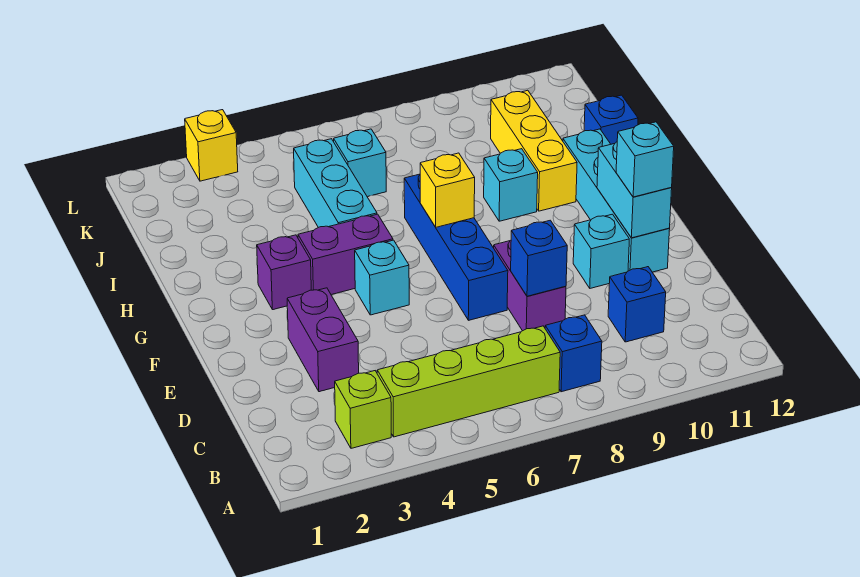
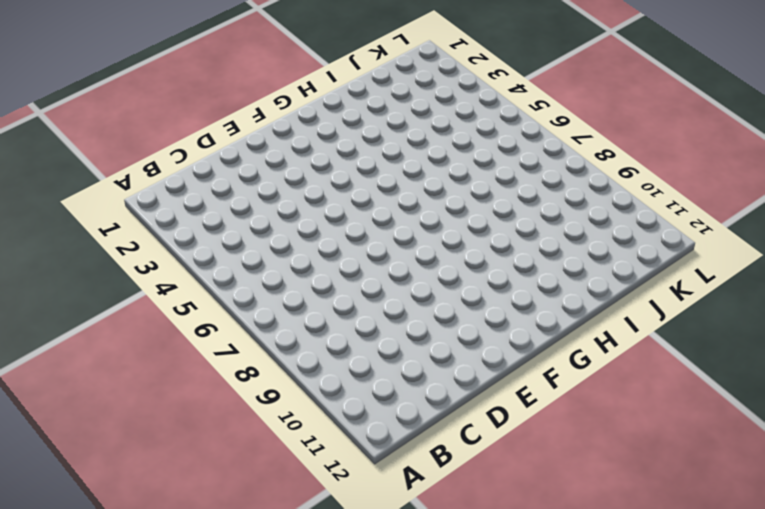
none -> lime 1x1 brick [335,371,391,448]
none -> lime 1x4 brick [377,326,560,437]
none -> blue 1x1 brick [545,315,602,392]

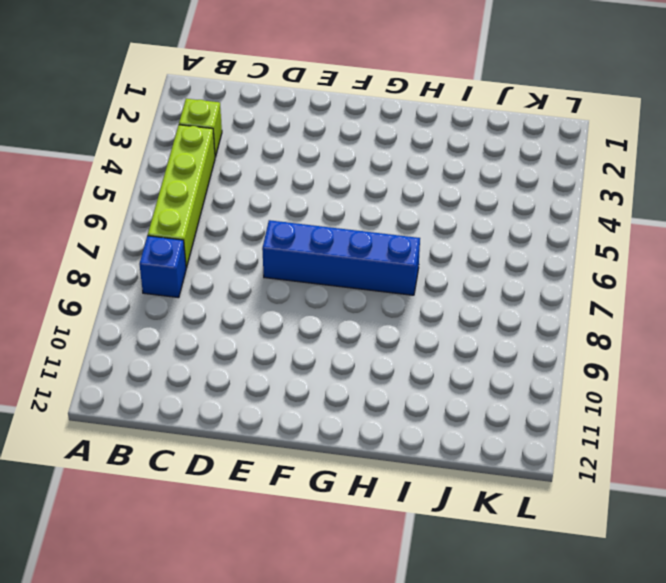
none -> blue 1x1 brick [608,267,666,342]
none -> purple 1x2 brick [287,288,359,392]
none -> purple 1x2 brick [494,240,566,331]

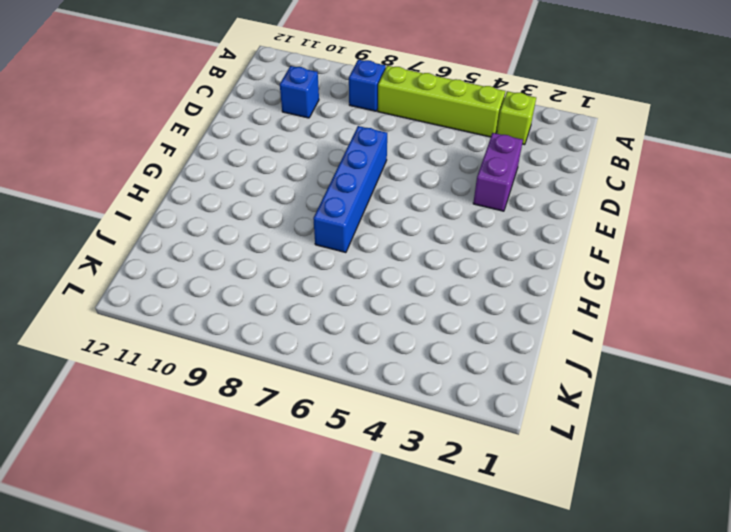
none -> purple 1x2 brick [494,240,566,331]
none -> cyan 1x1 brick [573,214,629,288]
none -> cyan 1x4 brick [563,129,670,272]

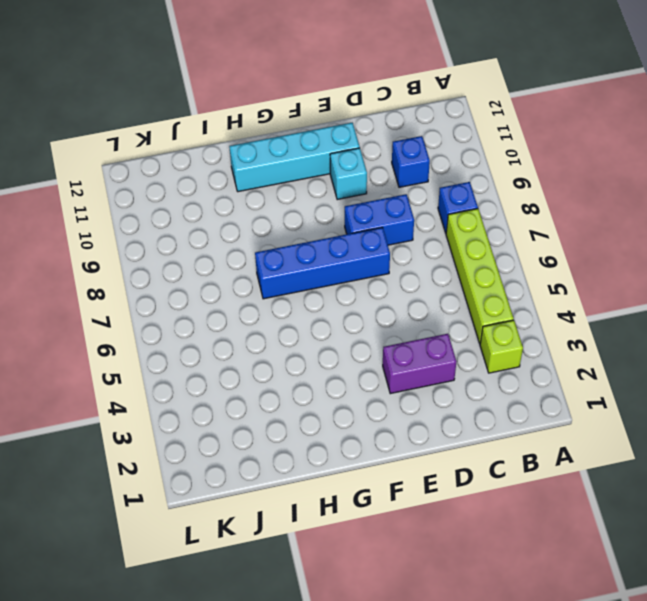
blue 1x2 brick [345,194,414,245] -> purple 1x2 brick [494,240,566,331]
none -> cyan 1x1 brick [355,240,409,315]
none -> purple 1x1 brick [257,235,311,310]
none -> purple 1x2 brick [298,214,393,295]

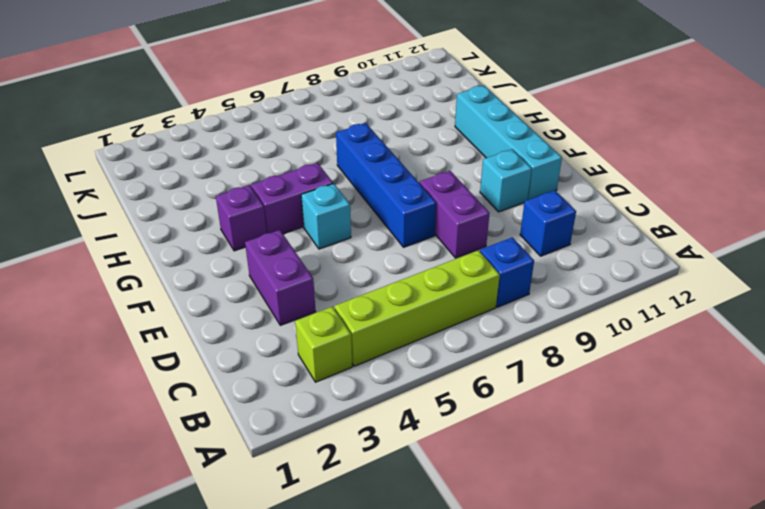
none -> cyan 1x3 brick [294,139,377,228]
none -> cyan 1x1 brick [484,149,538,221]
none -> yellow 1x3 brick [491,90,577,211]

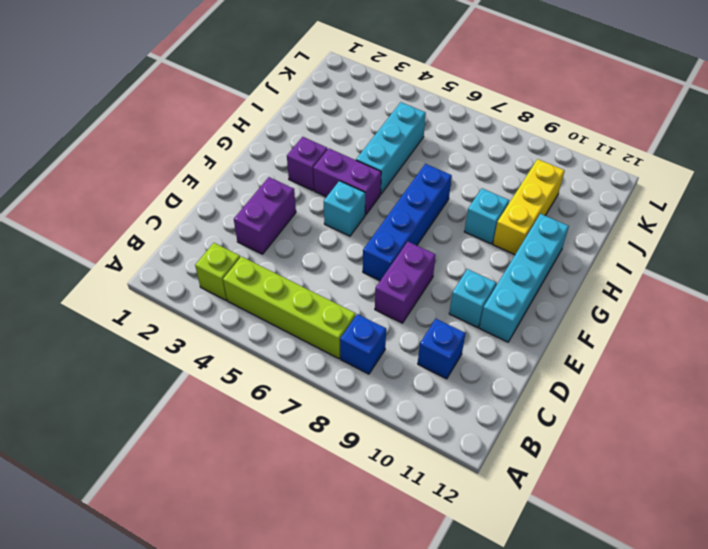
none -> blue 1x1 brick [584,95,638,144]
none -> cyan 1x1 brick [334,129,386,197]
none -> yellow 1x1 brick [185,110,238,181]

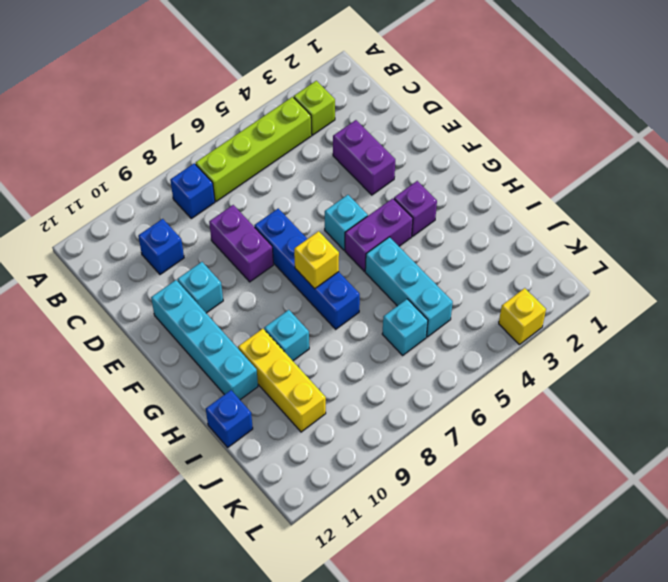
none -> blue 1x1 brick [511,220,567,296]
none -> cyan 1x2 brick [597,142,672,238]
none -> cyan 1x1 brick [616,122,674,197]

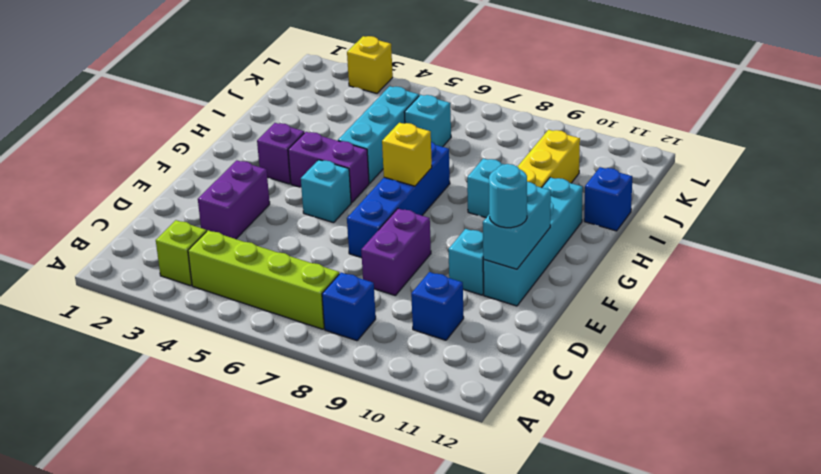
cyan 1x1 round brick [489,164,527,228] -> cyan 1x1 brick [616,122,674,197]
none -> blue 1x1 brick [511,220,567,296]

